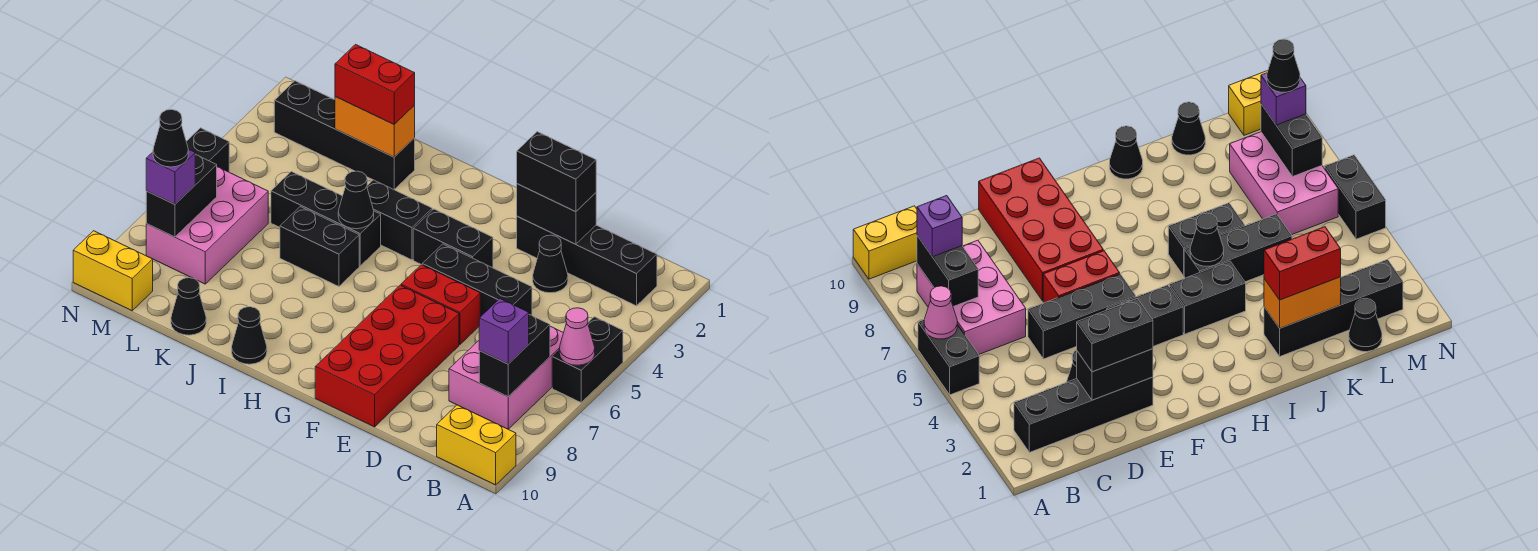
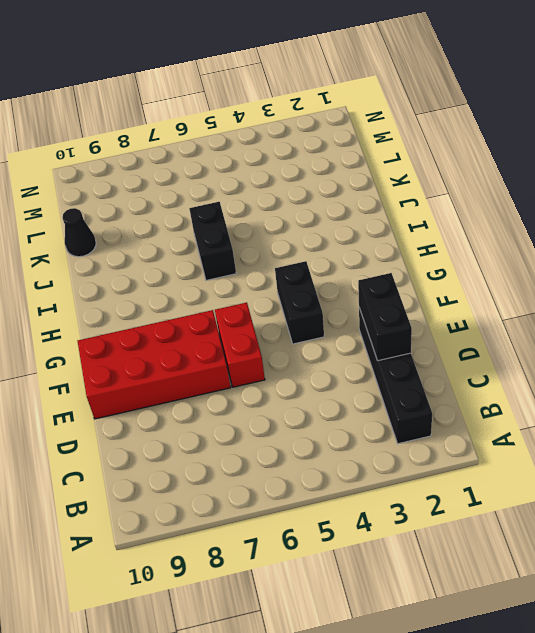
none -> black 1x2 brick [552,317,623,402]
none -> yellow 1x2 brick [437,405,516,485]
none -> pink 2x3 brick [449,327,563,429]
none -> black 1x1 cone [533,235,568,293]

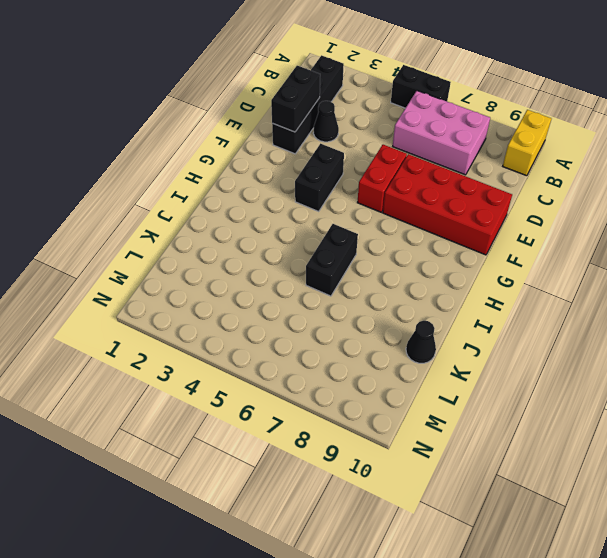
none -> black 1x3 brick [422,244,532,317]
none -> black 1x2 brick [367,180,432,260]
none -> black 1x3 brick [271,171,381,266]
none -> black 1x1 cone [232,307,267,364]

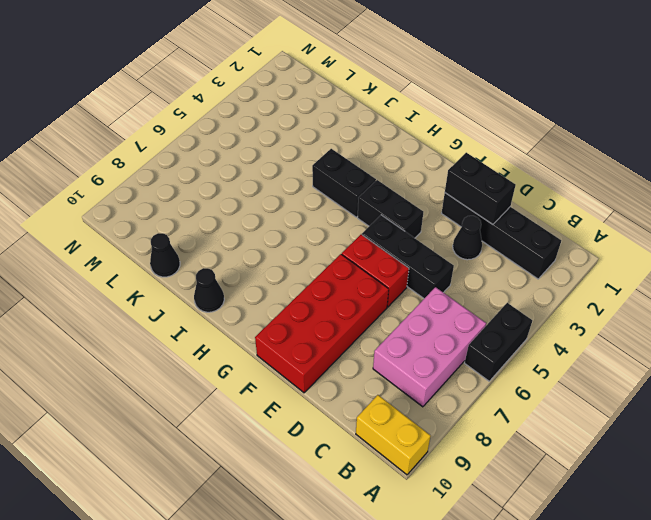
none -> black 1x3 brick [271,171,381,266]
none -> black 1x2 brick [280,207,359,286]
none -> black 1x4 brick [274,81,415,190]
none -> black 1x1 cone [1349,298,1382,352]

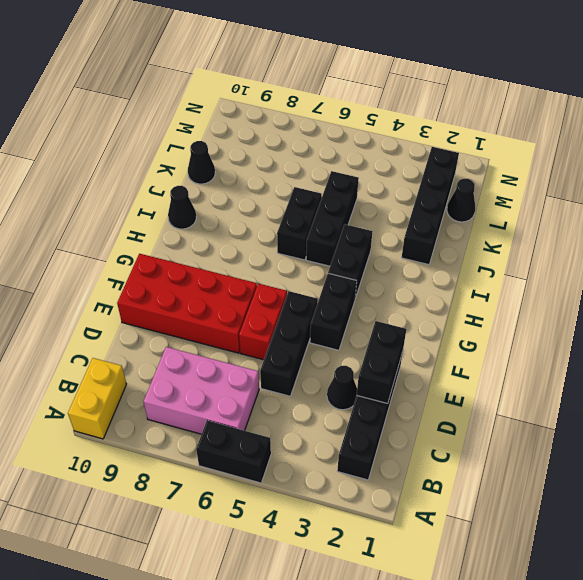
none -> pink 2x3 brick [146,167,268,284]
none -> yellow 1x2 brick [73,231,153,311]
none -> black 1x2 brick [186,128,229,172]
none -> pink 1x1 cone [559,308,595,365]

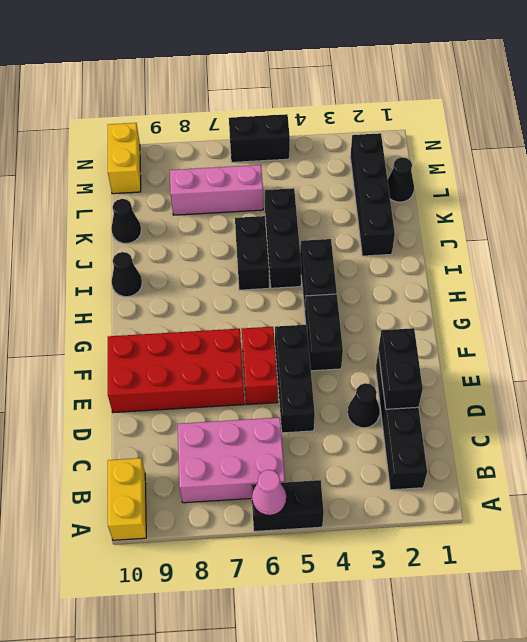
pink 1x3 brick [170,165,263,215] -> pink 2x3 brick [146,167,268,284]
none -> black 1x2 brick [479,315,550,397]
none -> black 1x1 cone [338,171,374,229]
none -> orange 1x2 brick [335,97,415,157]
none -> black 1x2 brick [146,155,217,237]

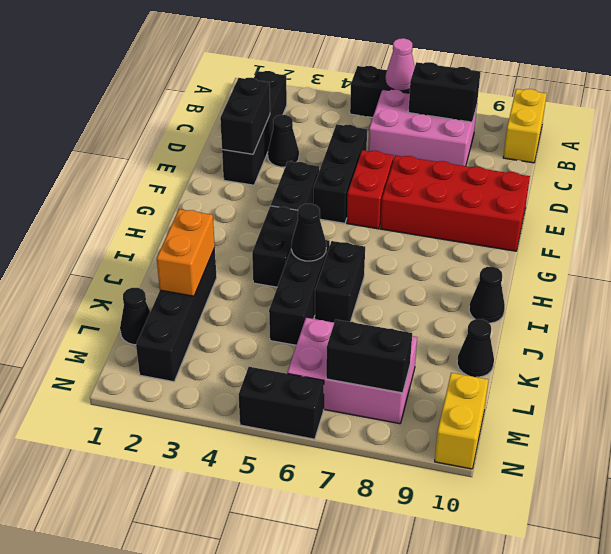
none -> purple 1x1 brick [479,299,529,364]
none -> black 1x2 brick [517,132,596,212]
none -> red 1x2 brick [335,45,415,124]
none -> purple 1x1 brick [146,149,195,204]

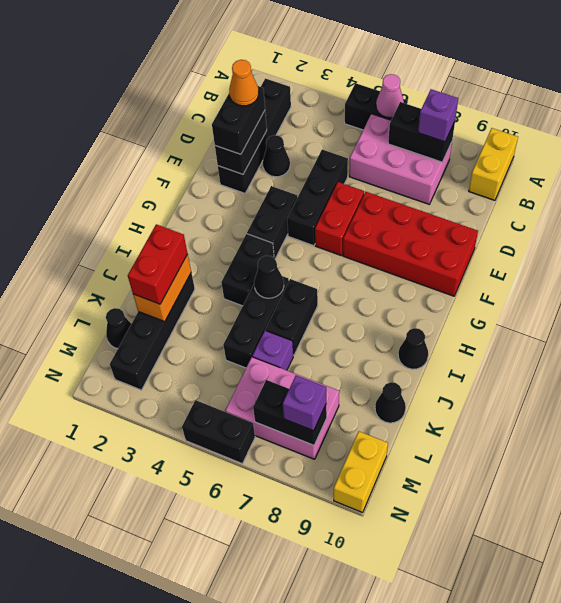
orange 1x1 cone [229,60,259,106] -> none
purple 1x1 brick [252,331,293,370] -> none
none -> black 1x1 cone [153,110,188,167]

